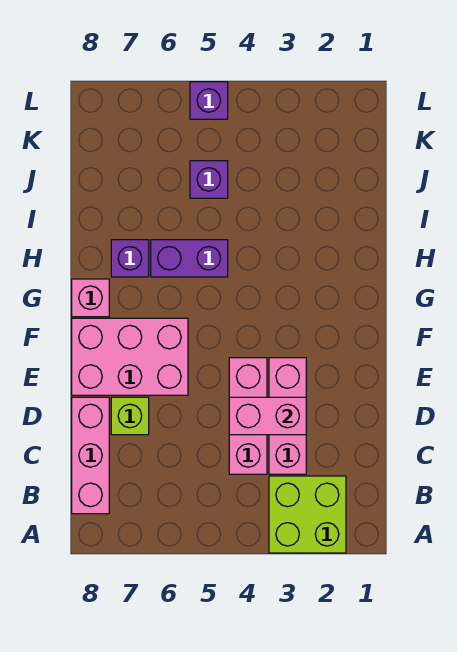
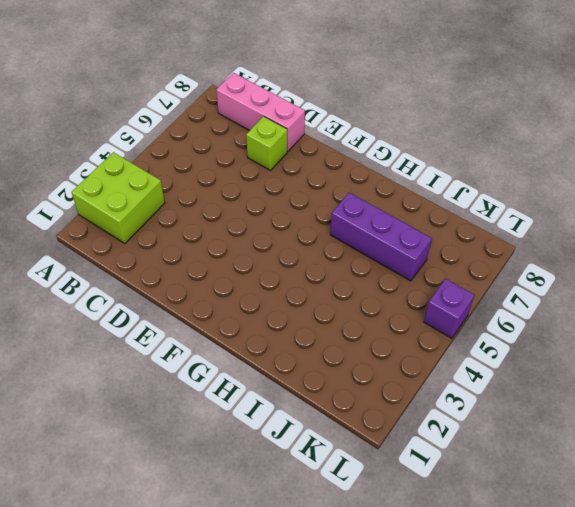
purple 1x3 brick [330,193,432,281] -> purple 1x2 brick [151,240,228,277]
none -> pink 1x3 brick [269,358,306,474]
none -> pink 1x3 brick [229,358,267,474]
none -> pink 2x3 brick [72,318,188,395]

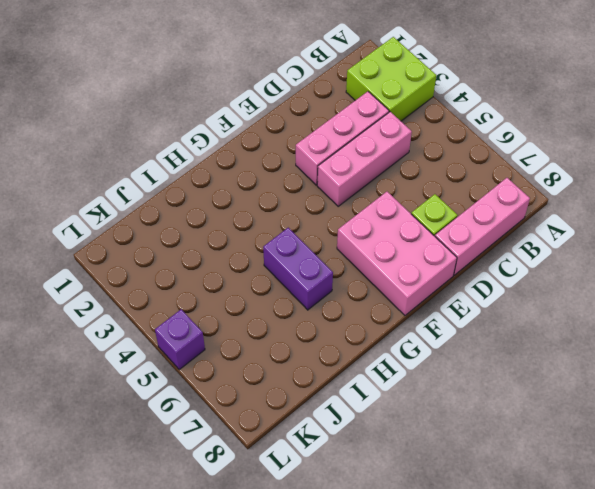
none -> pink 1x1 brick [72,279,109,317]
none -> purple 1x1 brick [111,240,149,277]
none -> purple 1x1 brick [190,161,228,198]

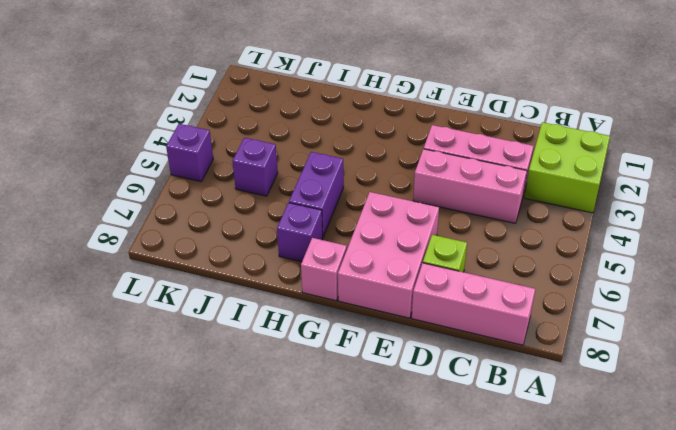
none -> pink 1x2 brick [229,397,306,435]

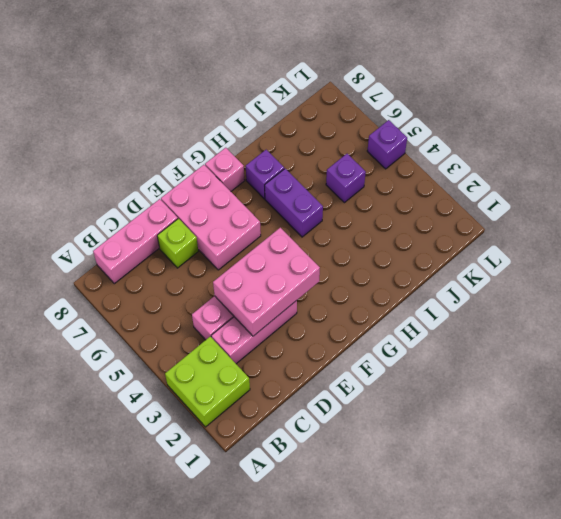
pink 2x3 brick [213,228,320,336] -> pink 1x2 brick [229,397,306,435]

